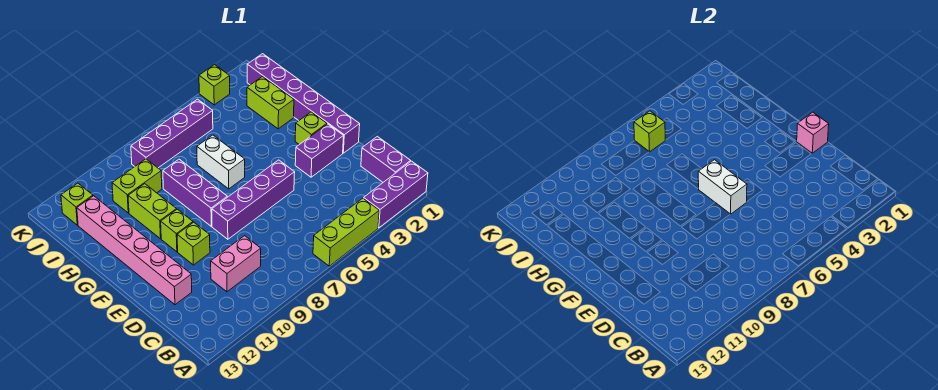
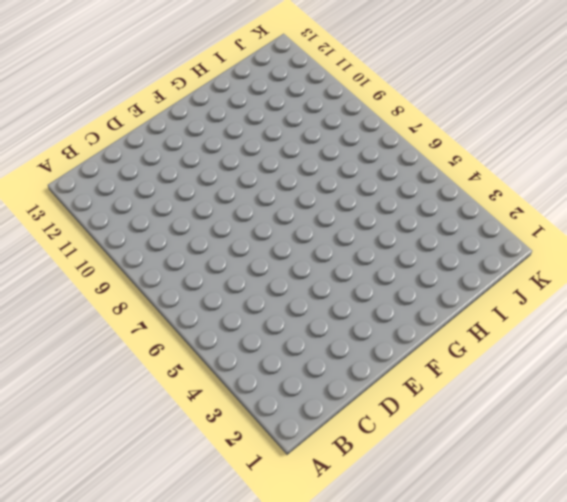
none -> purple 1x3 brick [364,161,428,228]
none -> lime 1x3 brick [313,198,379,266]
none -> purple 1x2 brick [361,136,411,182]

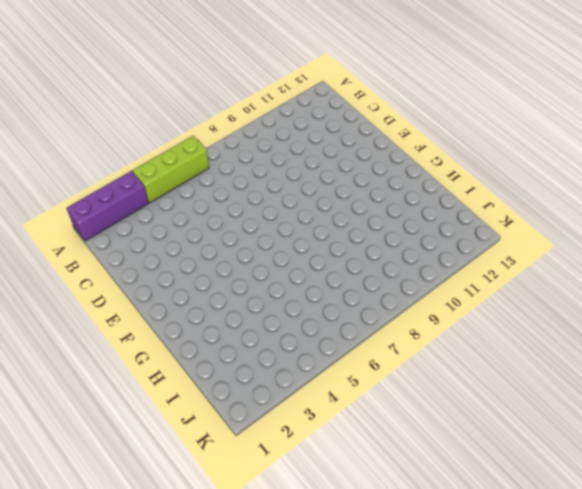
none -> purple 1x2 brick [361,136,411,182]
none -> pink 1x2 brick [211,236,261,292]
none -> pink 1x6 brick [77,196,192,305]

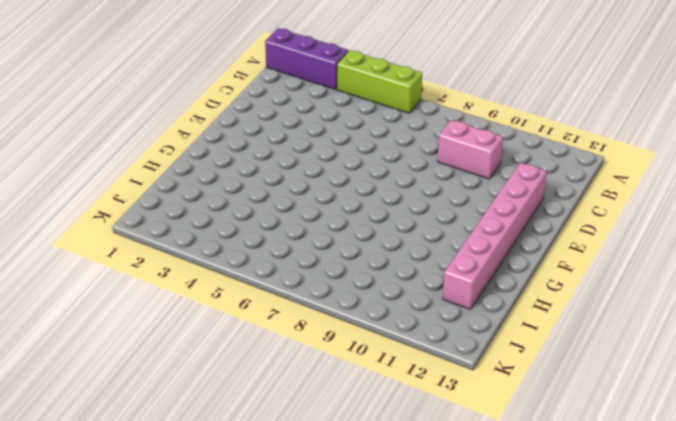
none -> purple 1x2 brick [361,136,411,182]
none -> purple 1x6 brick [247,54,360,153]
none -> purple 1x2 brick [295,124,344,177]

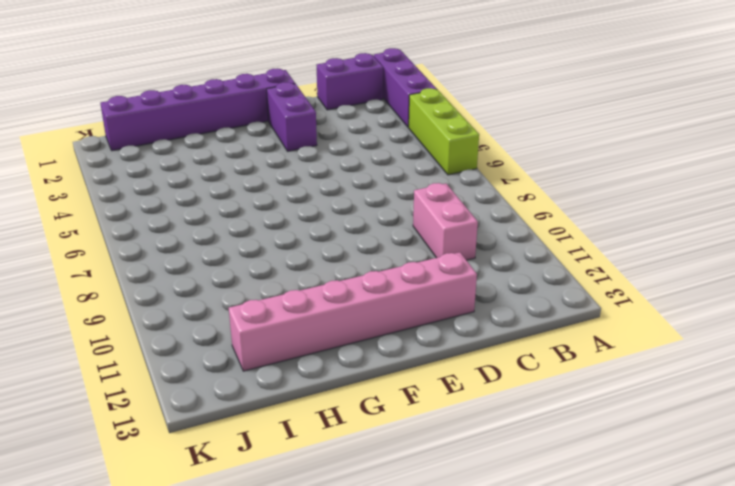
none -> purple 1x4 brick [212,160,295,239]
none -> lime 1x1 brick [177,222,210,265]
none -> lime 1x1 brick [295,112,327,145]

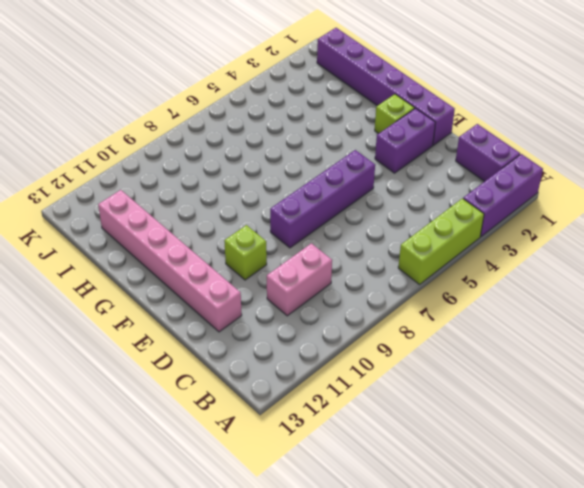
none -> purple 1x3 brick [163,159,227,226]
none -> lime 1x1 brick [161,209,193,252]
none -> white 1x2 brick [197,135,245,189]

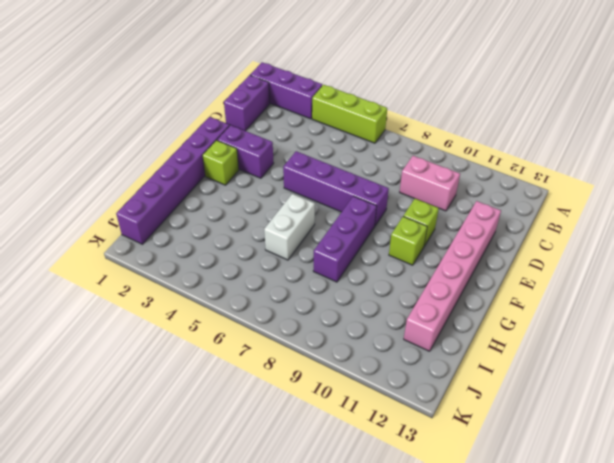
none -> lime 1x2 brick [128,184,177,239]
none -> lime 1x2 brick [247,77,294,129]
none -> lime 1x2 brick [112,159,162,213]

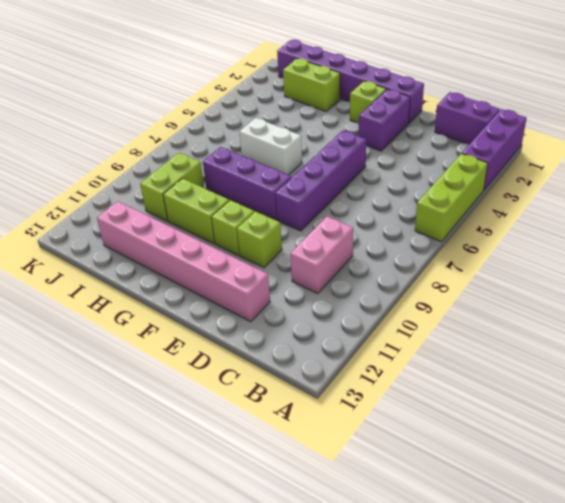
none -> purple 1x4 brick [131,99,213,168]
none -> lime 1x1 brick [61,183,93,225]
none -> lime 1x1 brick [199,65,230,105]

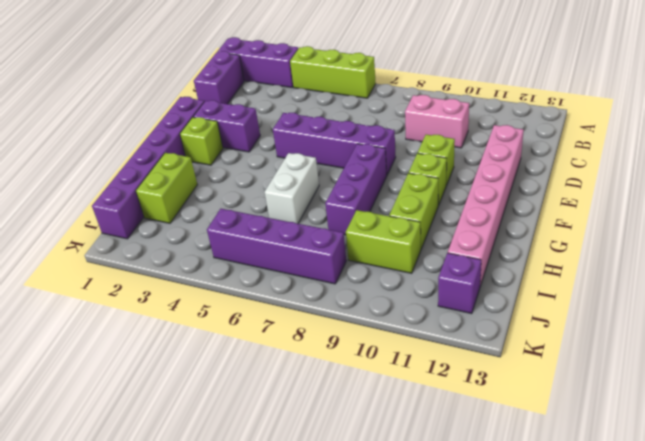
purple 1x1 brick [438,253,481,314] -> lime 1x1 brick [61,183,93,225]
none -> lime 1x1 brick [199,65,230,105]
none -> pink 1x1 brick [797,112,829,153]
none -> white 1x2 brick [698,160,747,214]

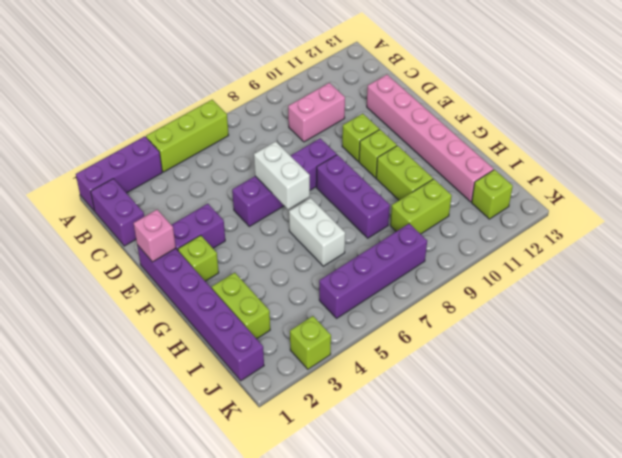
none -> lime 1x1 brick [634,111,665,152]

